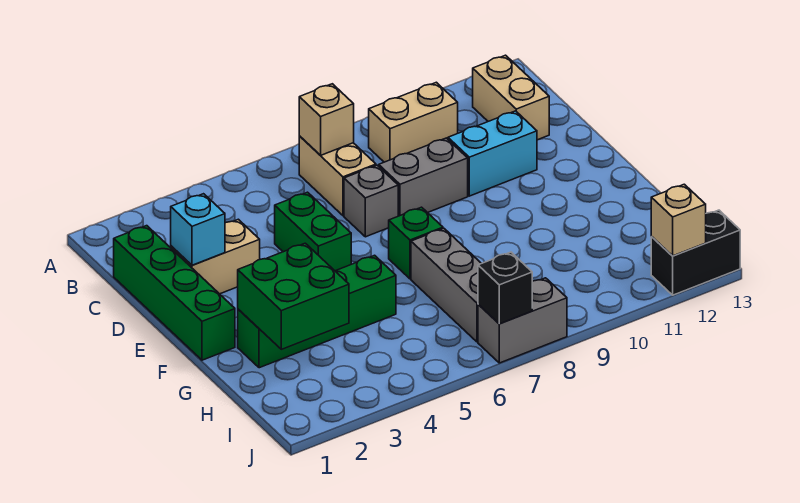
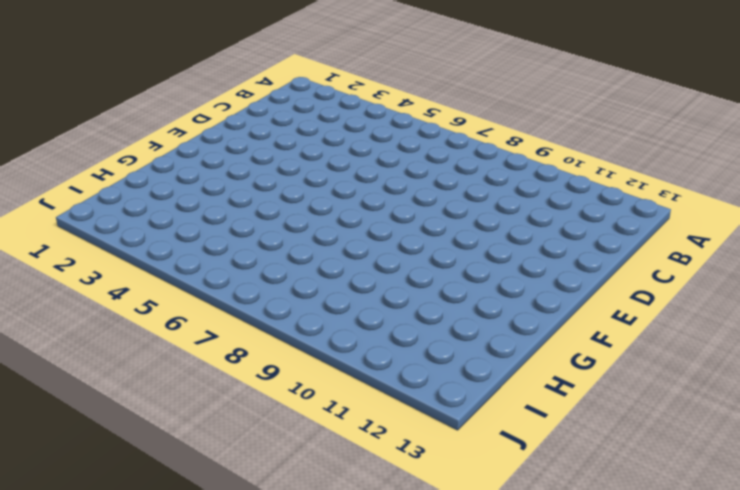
none -> tan 1x2 brick [299,136,376,216]
none -> tan 1x2 brick [369,82,458,162]
none -> tan 1x2 brick [473,55,549,140]

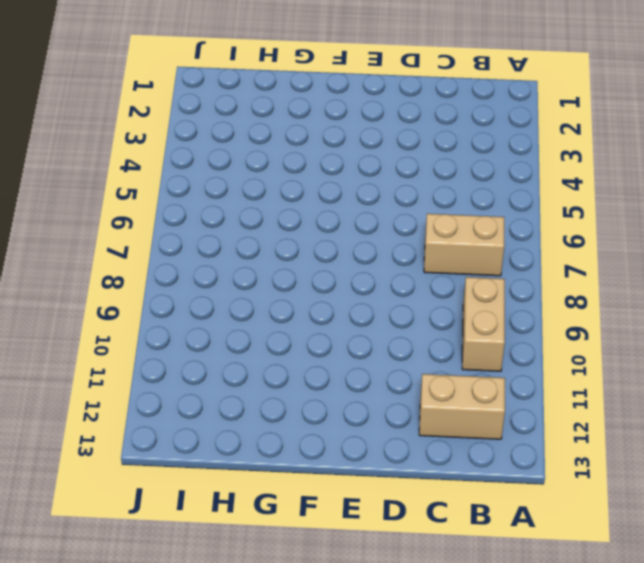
none -> green 1x4 brick [114,226,235,360]
none -> tan 1x2 brick [171,219,260,294]
none -> green 1x2 brick [275,192,351,271]

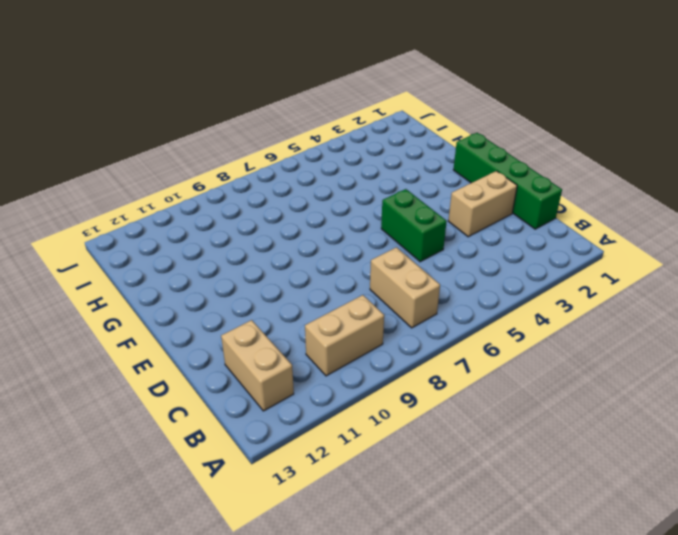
none -> grey 1x1 brick [344,165,398,237]
none -> grey 1x2 brick [379,138,468,216]
none -> cyan 1x2 brick [448,111,537,196]

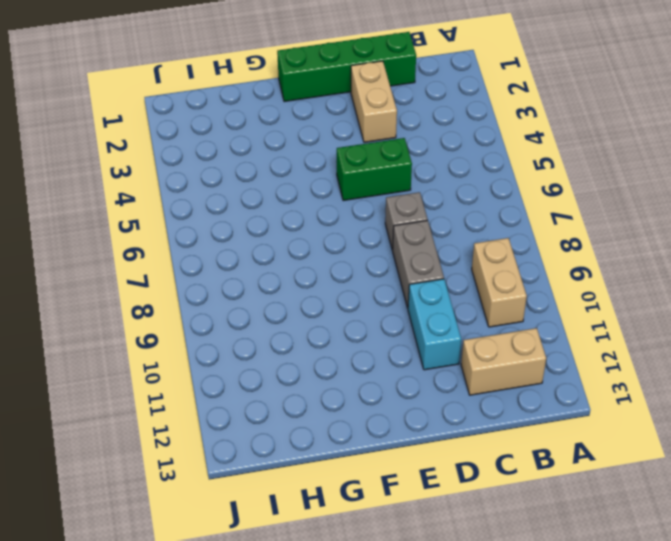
none -> tan 1x2 brick [299,136,376,216]
none -> green 1x1 brick [389,207,443,279]
none -> green 1x4 brick [238,255,396,368]

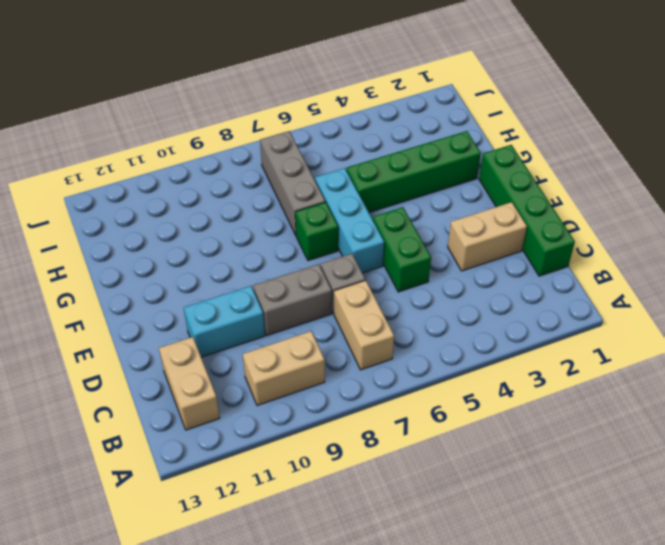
cyan 1x3 brick [315,168,384,273] -> none
none -> grey 1x2 brick [478,278,567,363]
none -> black 1x2 brick [651,210,740,295]
none -> tan 1x1 brick [299,84,354,155]

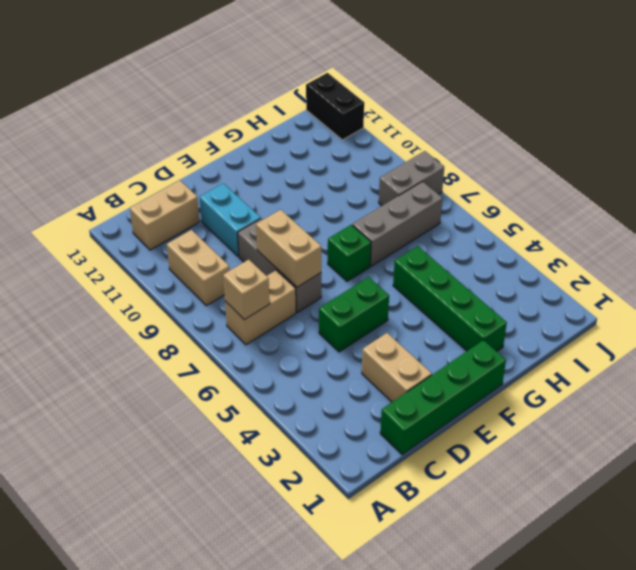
tan 1x2 brick [256,210,321,287] -> none
grey 1x2 brick [379,151,444,206] -> grey 1x2 brick turned to [478,278,567,363]
none -> cyan 1x1 brick [171,194,225,265]
none -> green 2x2 brick [238,243,349,349]
none -> black 1x1 brick [478,252,532,324]

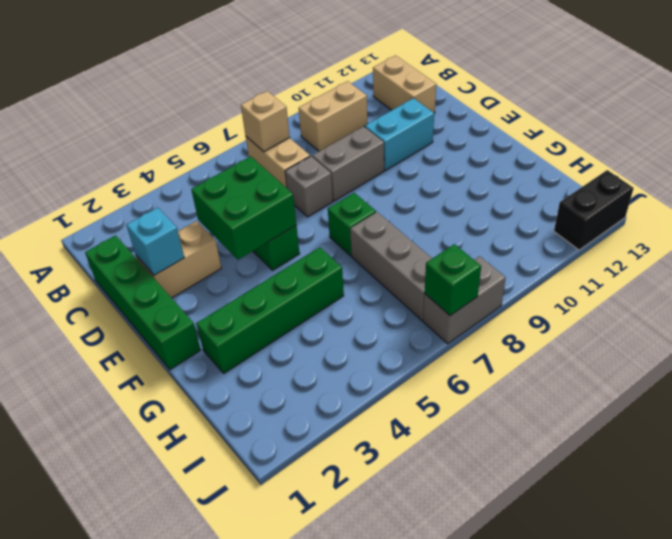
green 2x2 brick [191,156,296,260] -> green 2x2 brick moved to [238,243,349,349]
green 1x1 brick [424,244,481,316] -> black 1x1 brick [478,252,532,324]
none -> tan 1x1 brick [651,184,706,256]

